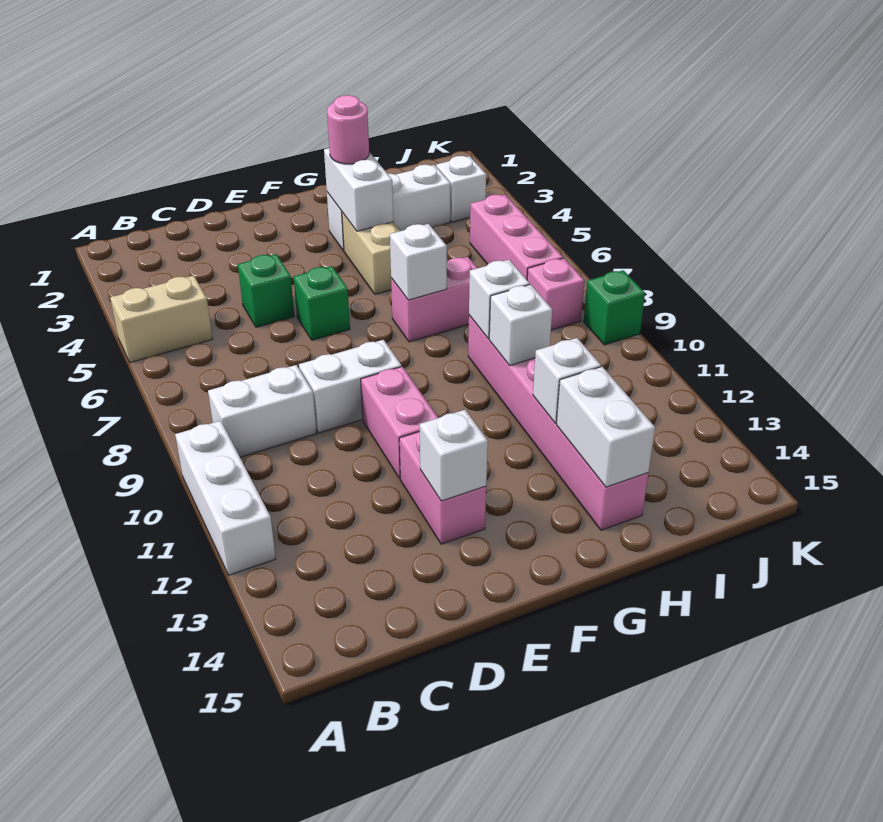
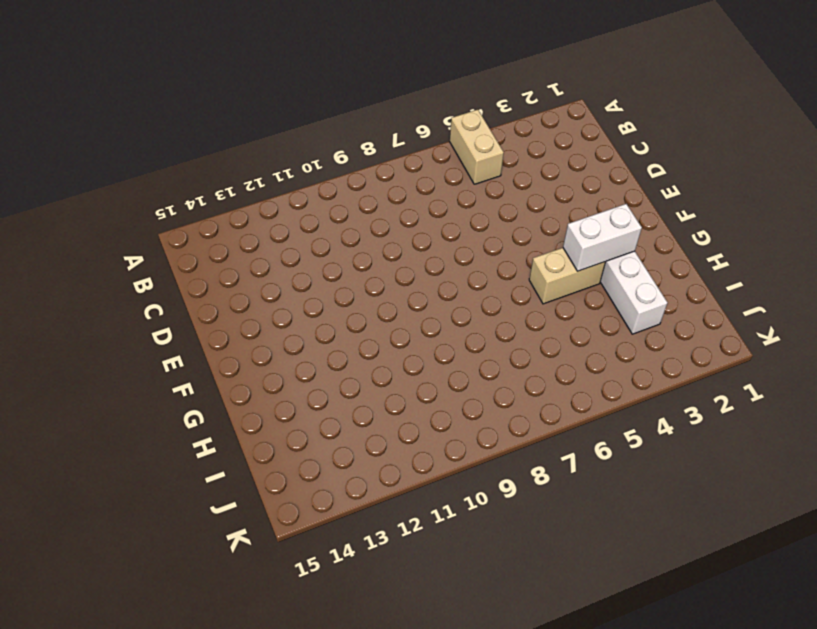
none -> white 1x3 brick [175,421,276,575]
none -> white 1x2 brick [208,365,316,457]
none -> green 1x1 brick [238,254,294,327]

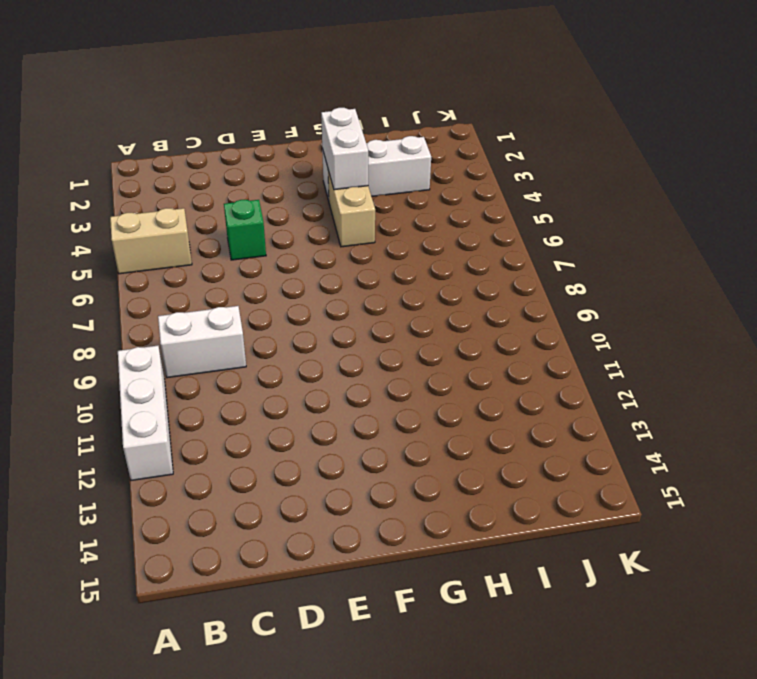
none -> white 1x2 brick [299,340,402,433]
none -> green 1x1 brick [294,266,350,340]
none -> pink 1x2 brick [361,367,438,479]

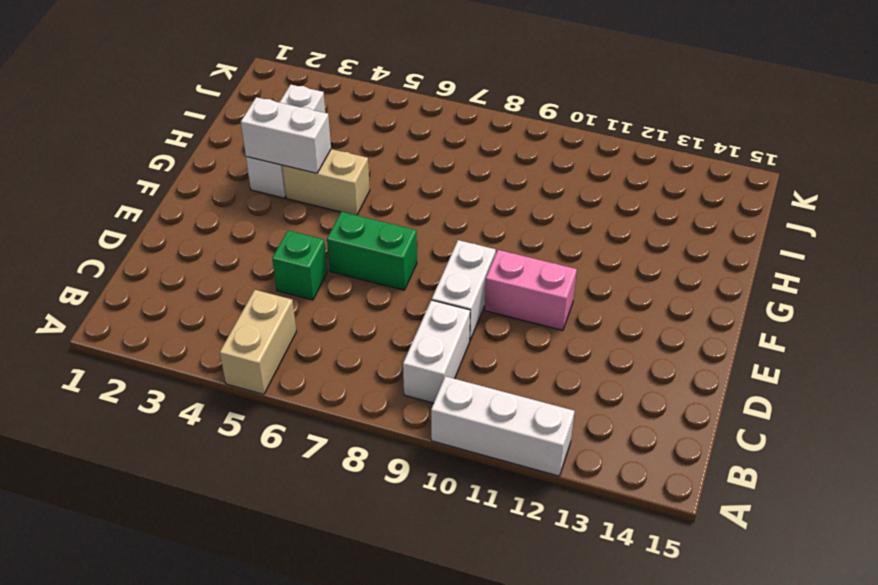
green 1x2 brick [327,212,417,290] -> green 1x1 brick [294,266,350,340]
none -> pink 1x2 brick [399,432,486,544]
none -> pink 1x2 brick [391,257,477,342]
none -> pink 1x6 brick [468,315,648,530]

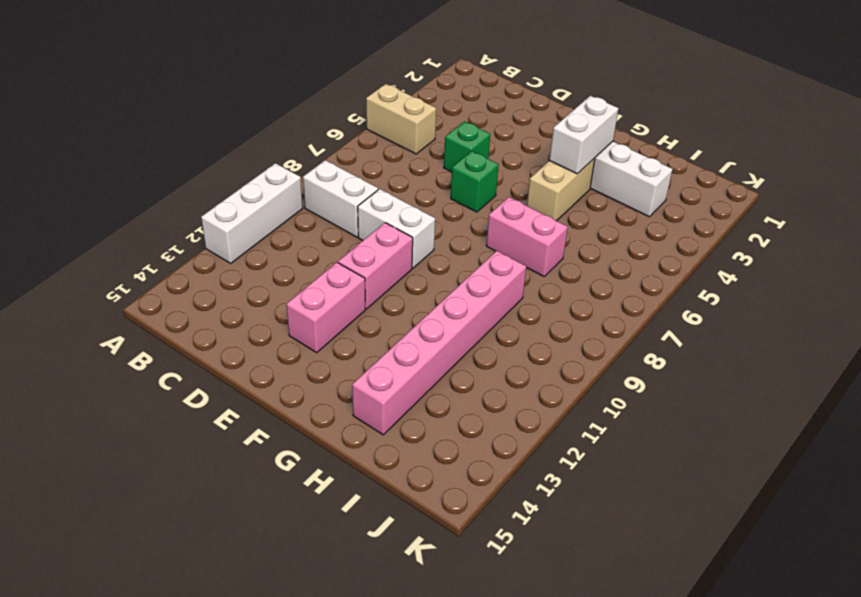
none -> white 1x1 brick [436,156,486,222]
none -> pink 1x3 brick [470,194,563,280]
none -> pink 1x1 brick [527,258,584,330]

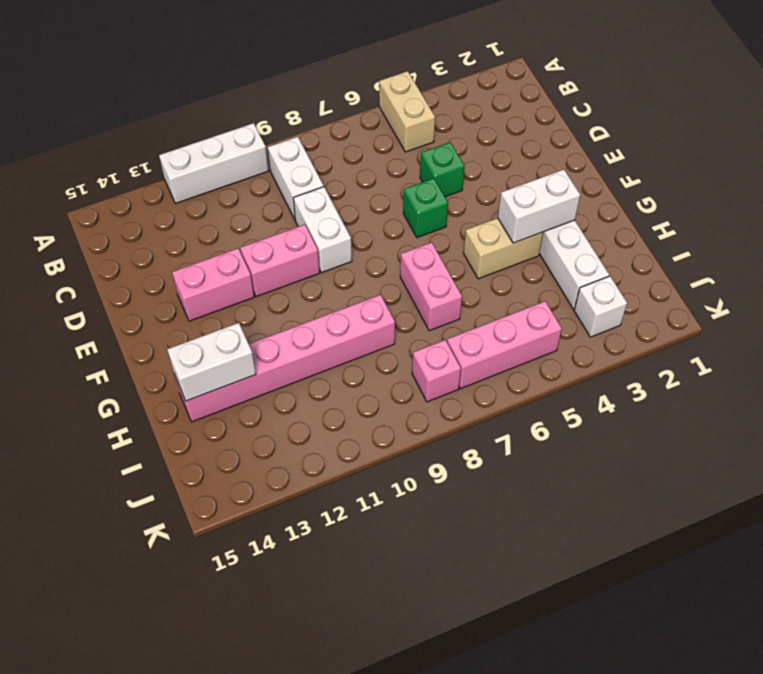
none -> green 1x1 brick [584,270,645,345]
none -> white 1x1 brick [420,410,488,501]
none -> white 1x1 brick [390,224,447,300]

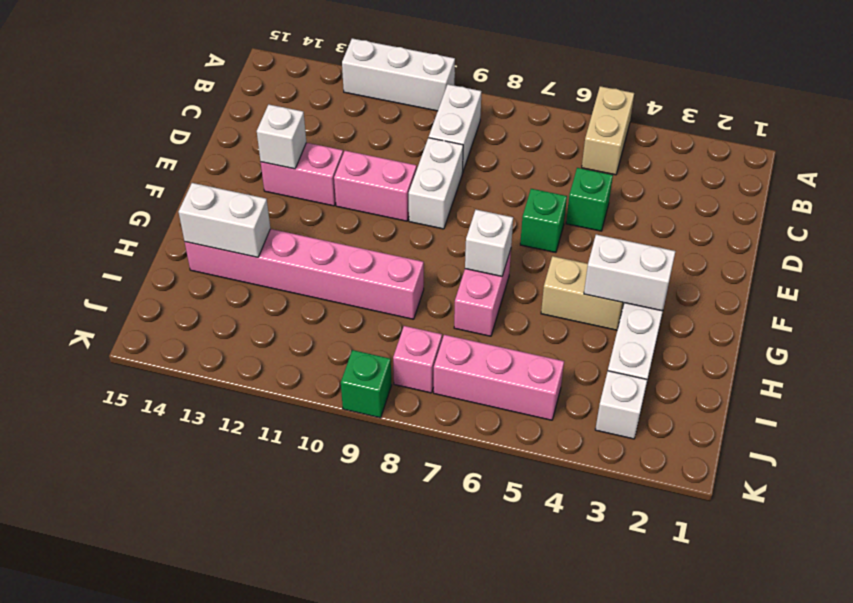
none -> white 1x1 brick [469,260,530,339]
none -> white 1x1 brick [489,285,552,366]
none -> white 1x1 brick [533,338,601,423]

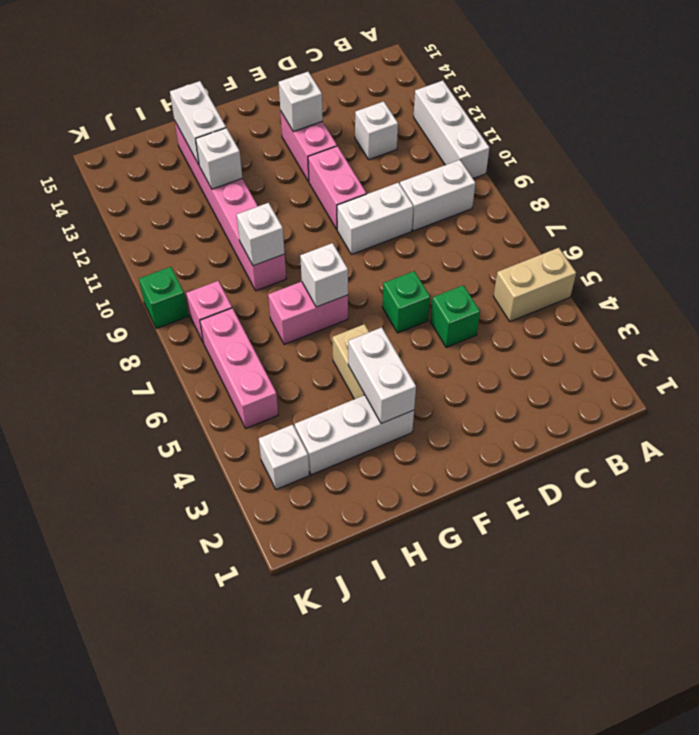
white 1x1 brick [355,101,398,160] -> white 1x1 brick moved to [489,285,552,366]
none -> pink 1x1 round brick [327,95,369,164]

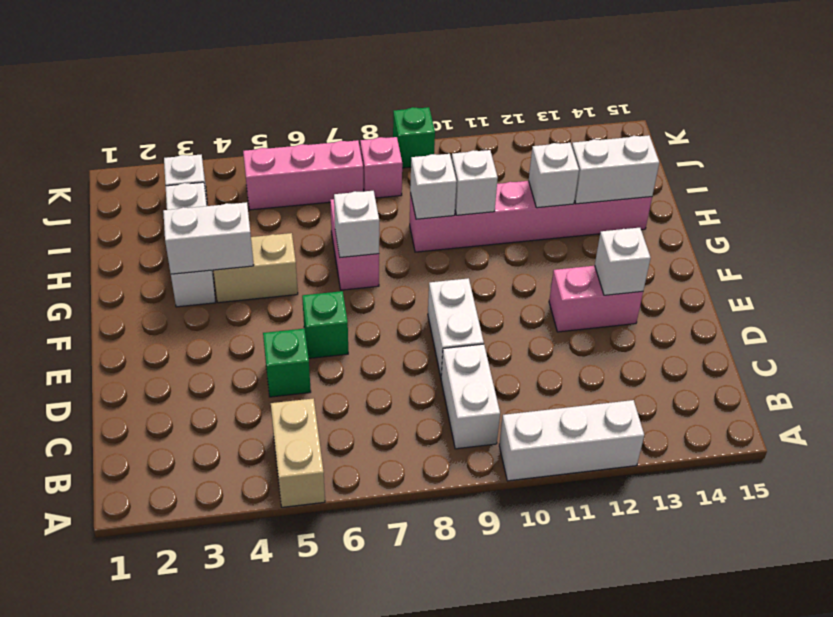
none -> pink 1x2 brick [361,367,438,479]
none -> pink 1x1 round brick [327,95,369,164]

